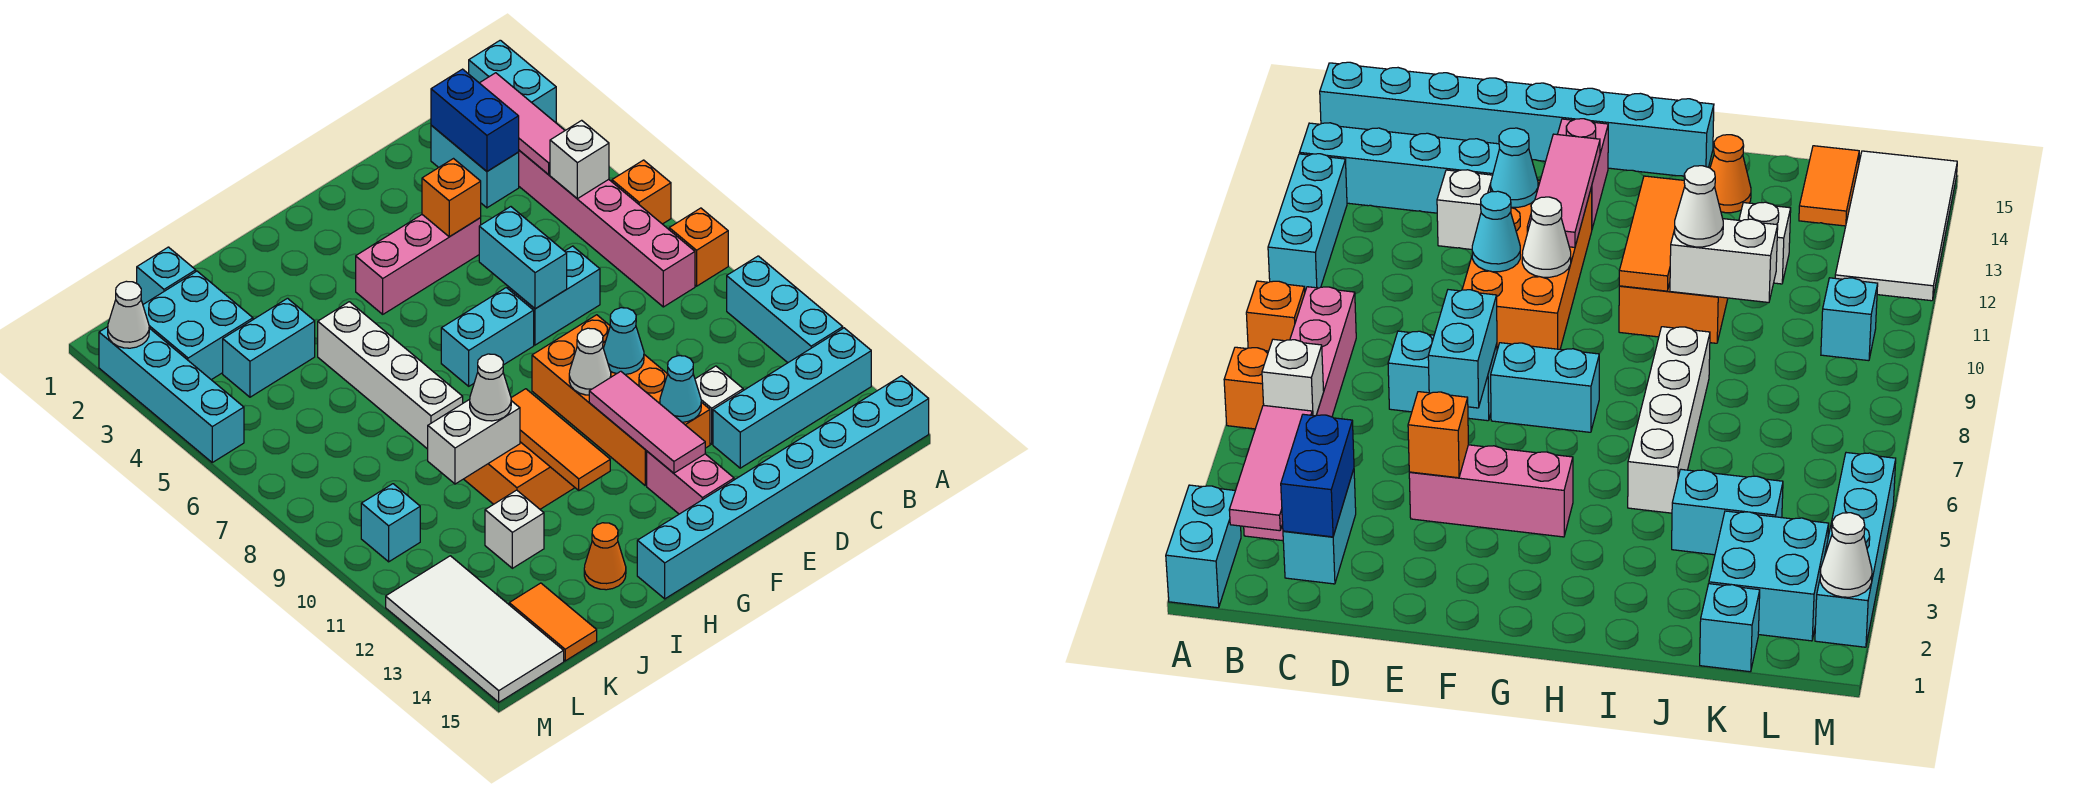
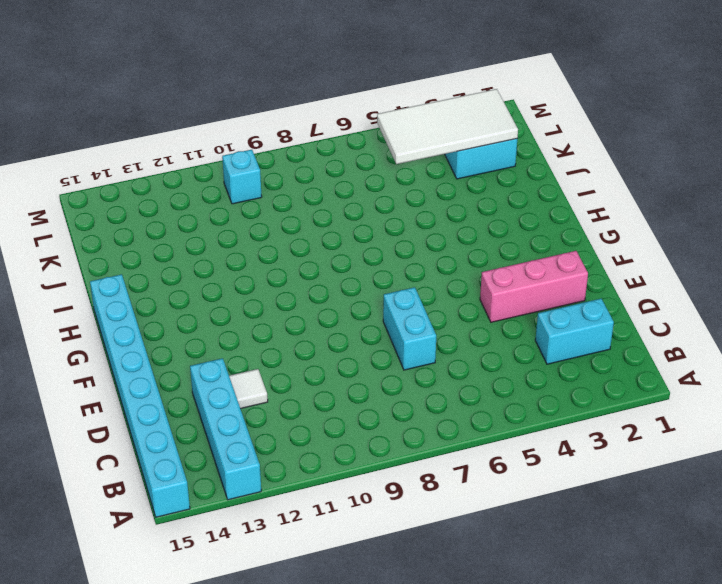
white 1x1 tile [229,369,268,409] -> white 1x1 brick [695,366,743,444]
pink 1x3 brick [480,251,588,322] -> pink 1x3 brick turned to [356,215,481,314]
white 2x4 tile [377,89,518,164] -> white 2x4 tile moved to [386,556,564,702]
none -> cyan 1x2 brick [469,40,556,123]
none -> orange 1x1 brick [612,160,671,224]
none -> orange 1x1 brick [669,208,728,286]
none -> cyan 1x3 brick [727,256,843,363]

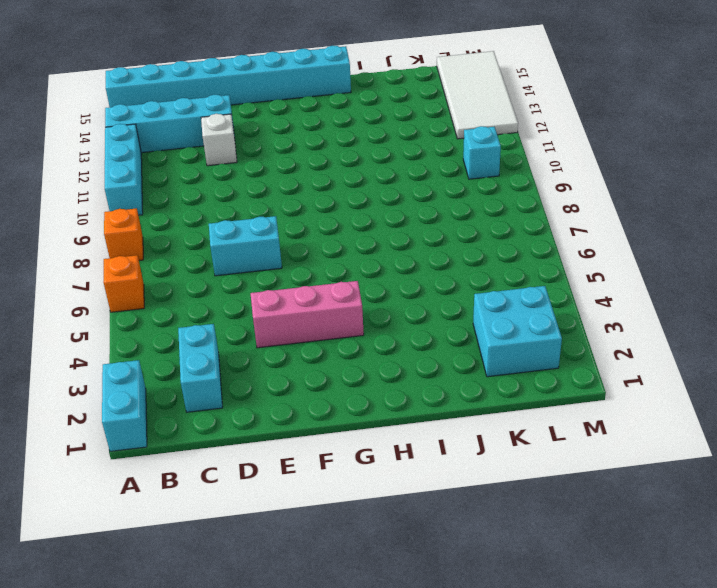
none -> pink 1x6 brick [519,150,695,307]
none -> orange 2x4 brick [532,315,710,485]
none -> cyan 1x2 brick [441,288,534,386]
none -> pink 1x2 brick [647,451,734,514]

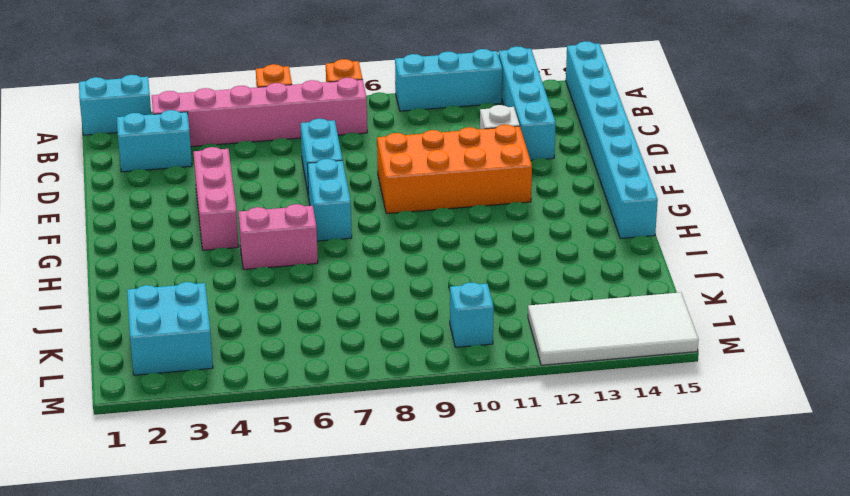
pink 1x2 brick [238,204,318,269] -> pink 1x2 brick moved to [647,451,734,514]
none -> orange 2x2 brick [464,442,575,509]
none -> white 1x4 brick [318,302,463,449]
none -> orange 1x1 cone [584,523,626,590]
none -> cyan 1x2 brick [223,298,315,397]

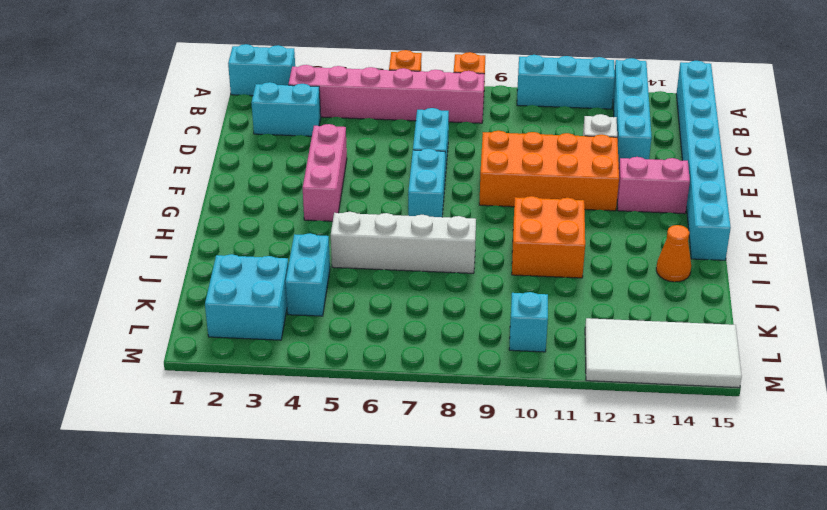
none -> white 1x1 brick [485,490,544,568]
none -> cyan 1x1 brick [137,247,196,304]
none -> orange 1x2 tile [509,583,597,661]
none -> cyan 1x4 brick [99,327,244,462]

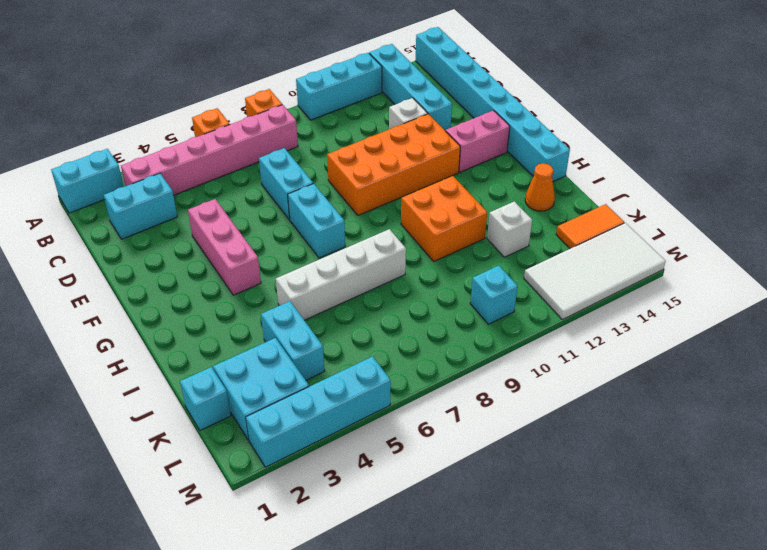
none -> pink 1x3 tile [480,73,565,175]
none -> white 1x1 brick [550,120,609,199]
none -> blue 1x2 brick [431,69,519,171]
none -> orange 1x1 brick [422,159,481,237]

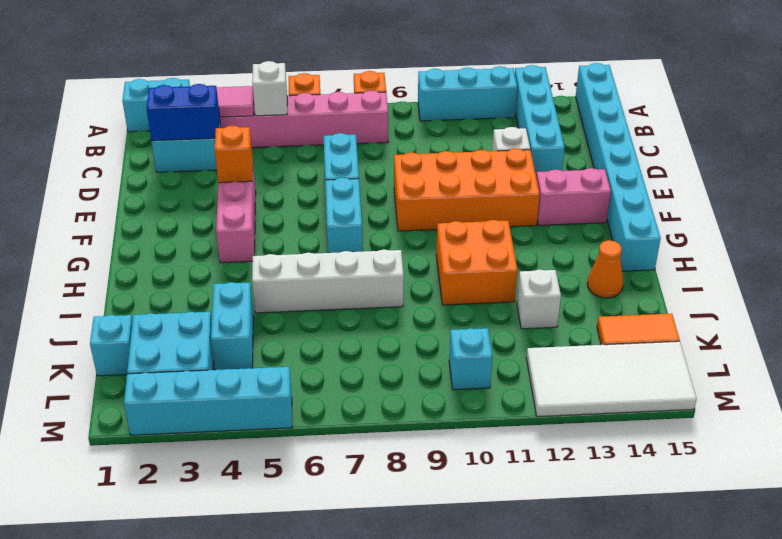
none -> cyan 1x2 brick [479,207,567,309]
none -> cyan 1x1 cone [603,308,644,374]
none -> cyan 1x1 cone [660,356,701,422]
none -> white 1x1 cone [569,328,611,395]

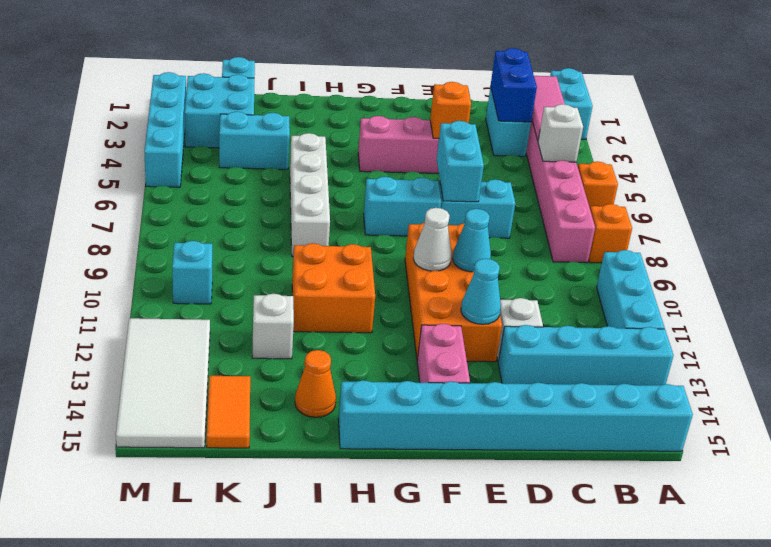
none -> pink 1x3 tile [589,371,705,473]
none -> orange 1x3 tile [511,389,610,491]
none -> white 1x2 brick [428,400,520,484]
none -> white 1x1 cone [108,281,149,348]

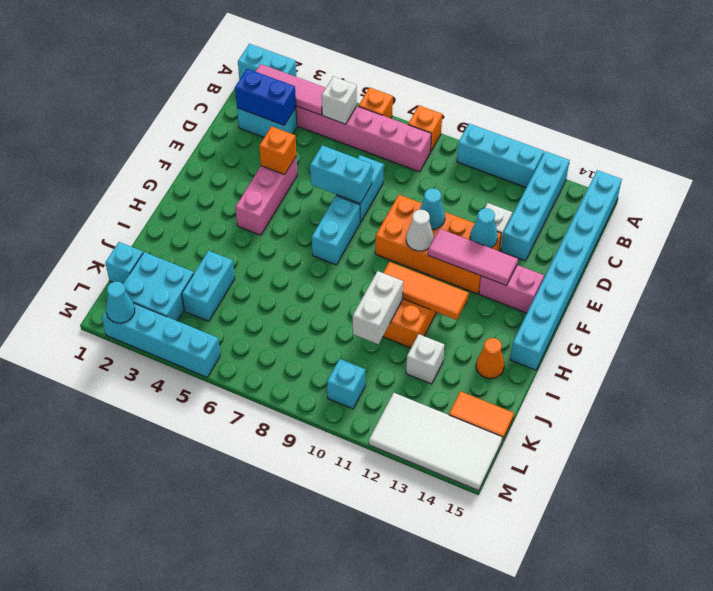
cyan 1x1 cone [106,282,135,323] -> white 1x1 cone [108,281,149,348]
none -> white 1x4 brick [318,302,463,449]
none -> white 1x1 cone [470,354,511,421]

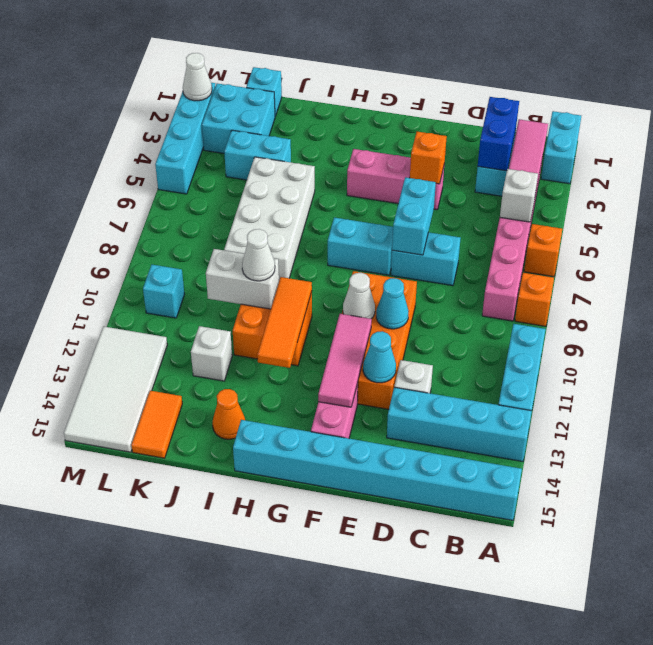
white 2x4 brick [224,157,315,280] -> white 1x4 brick [318,302,463,449]

